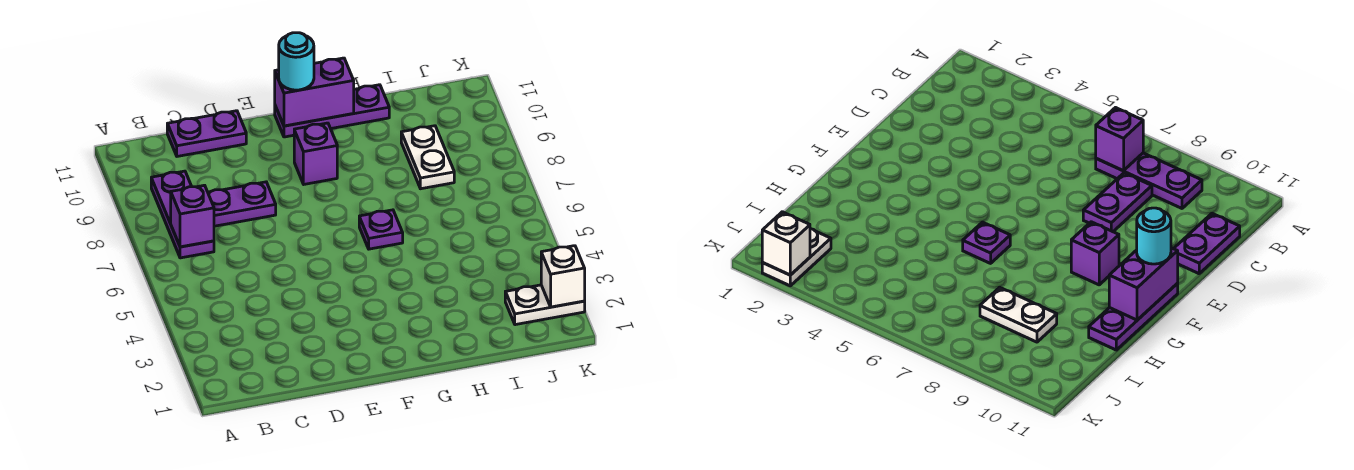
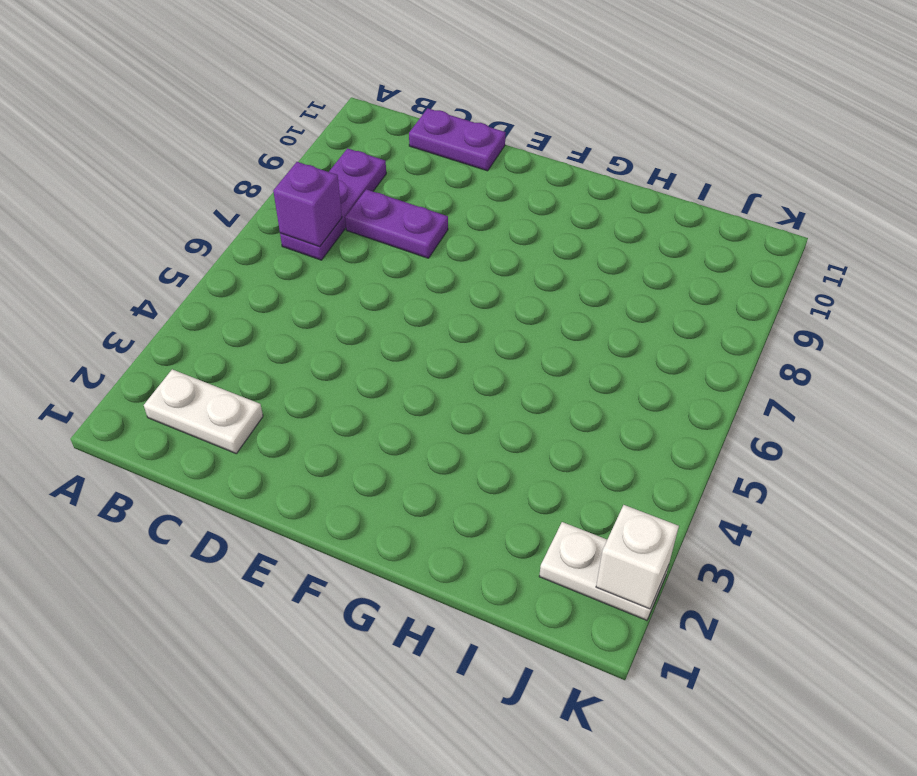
white 1x2 plate [144,369,263,453] -> white 1x2 plate turned to [401,126,454,189]
none -> purple 1x1 brick [294,123,337,184]
none -> purple 1x3 plate [275,85,389,137]
none -> purple 1x1 plate [359,210,403,249]

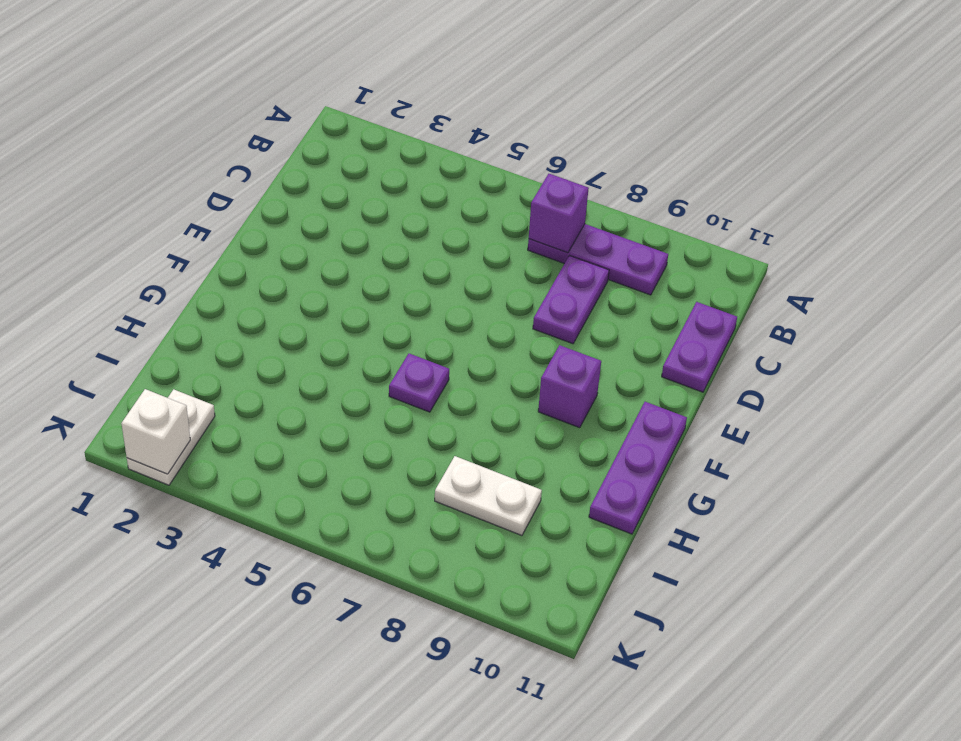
none -> purple 1x2 brick [275,58,354,126]
none -> cyan 1x1 round brick [279,33,314,90]

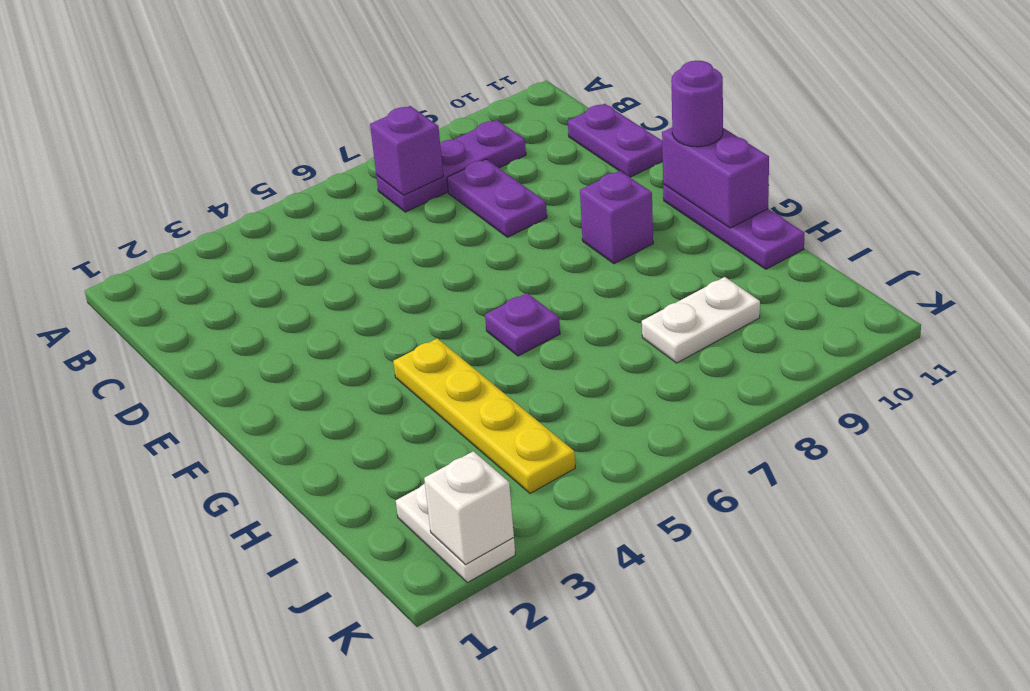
purple 1x1 round brick [671,61,723,147] -> cyan 1x1 round brick [279,33,314,90]
yellow 1x4 plate [393,338,575,493] -> none

